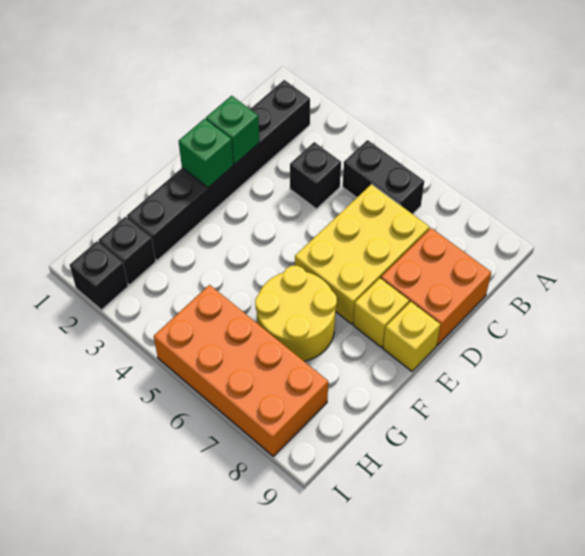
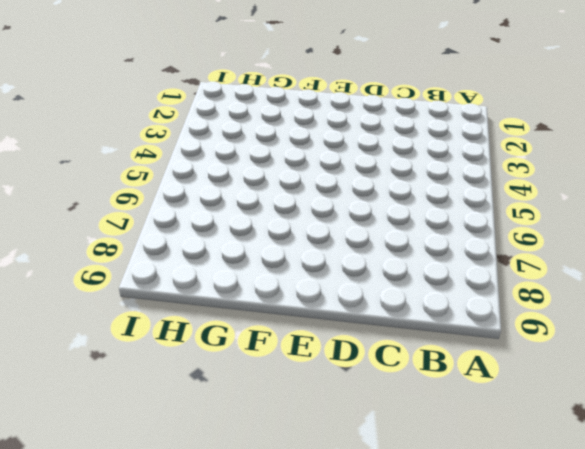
none -> black 1x6 brick [127,80,310,260]
none -> black 1x2 brick [343,140,424,214]
none -> black 1x1 brick [290,142,341,209]

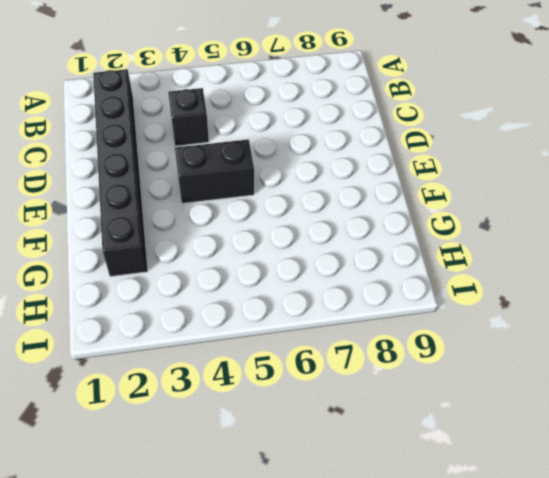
black 1x2 brick [175,139,254,203] -> black 1x2 brick moved to [343,140,424,214]
none -> yellow 2x3 brick [295,184,429,324]
none -> orange 2x2 brick [381,228,491,345]
none -> yellow 1x1 brick [353,278,409,347]

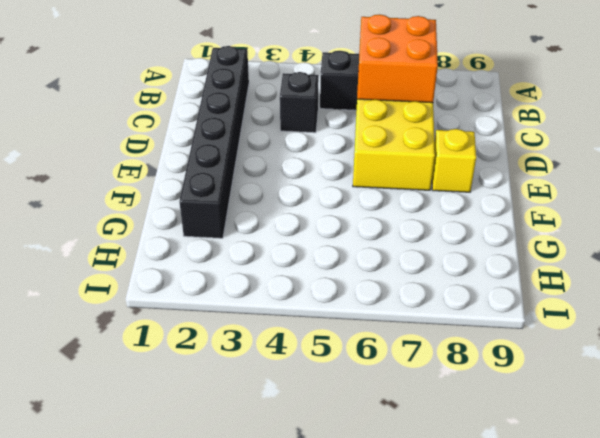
orange 2x2 brick [357,15,438,103] -> orange 2x2 brick moved to [381,228,491,345]
none -> yellow 1x1 brick [383,302,441,371]
none -> yellow 2x2 round brick [255,266,337,361]
none -> black 1x1 brick [99,217,156,285]

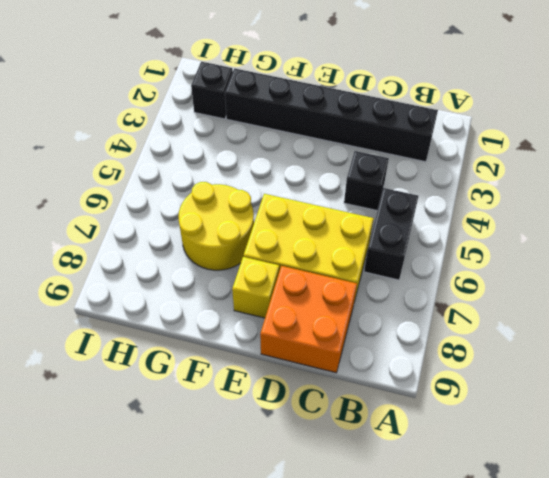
none -> yellow 1x1 brick [383,302,441,371]
none -> orange 2x4 brick [154,285,328,456]
none -> black 1x1 brick [70,241,128,310]

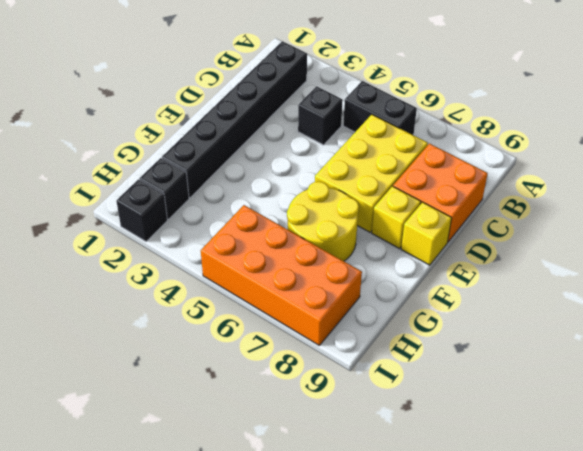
none -> green 1x1 brick [206,96,259,164]
none -> green 1x1 brick [179,119,233,188]

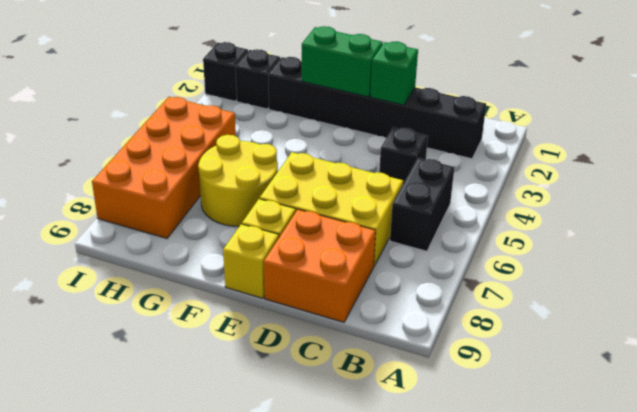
green 1x2 brick [302,26,383,97] -> green 1x1 brick [179,119,233,188]

